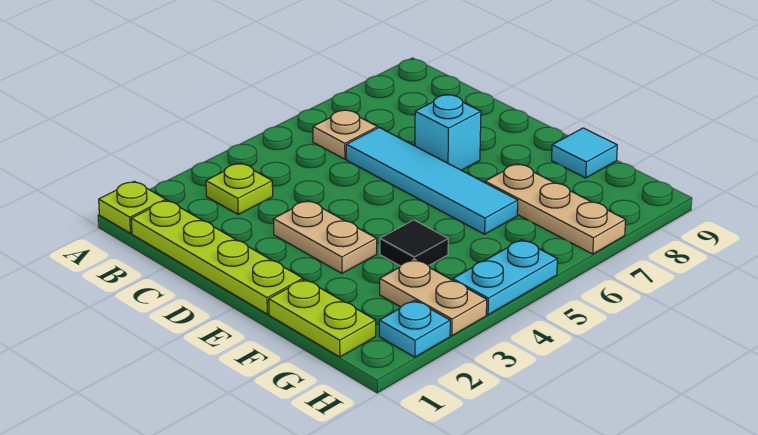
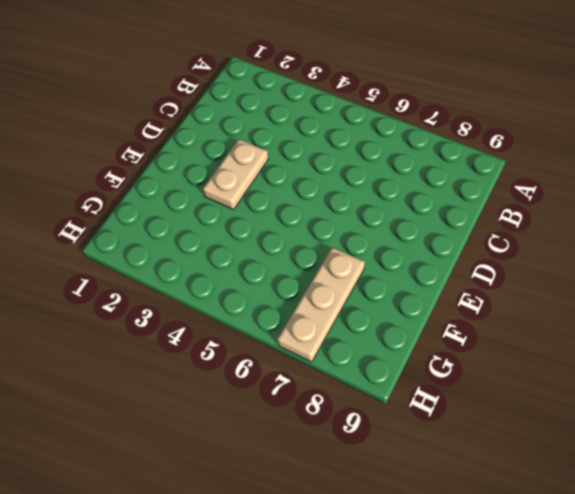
none -> lime 1x1 plate [99,181,166,233]
none -> lime 1x4 plate [131,200,303,314]
none -> lime 1x1 plate [206,163,273,214]

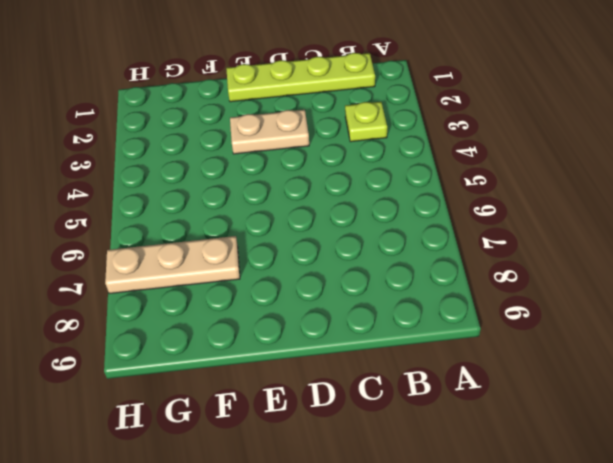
none -> lime 1x1 plate [99,181,166,233]
none -> tan 1x1 plate [313,110,378,159]
none -> cyan 1x4 tile [346,128,518,234]

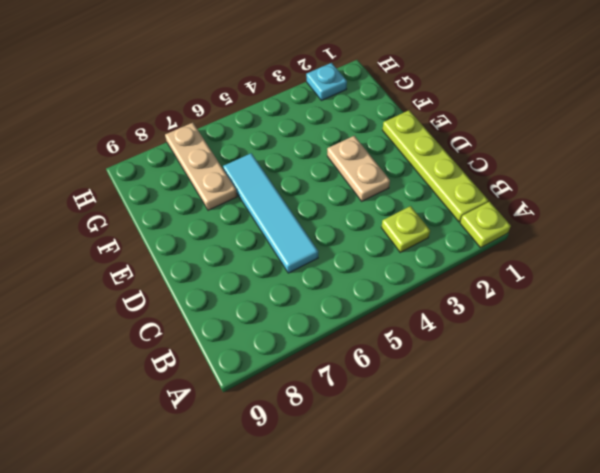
none -> tan 1x1 plate [313,110,378,159]
none -> cyan 1x1 brick [415,95,481,170]
none -> lime 1x2 plate [269,279,376,357]

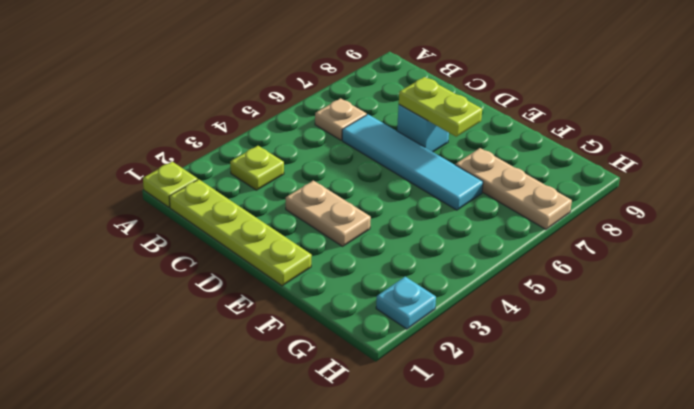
lime 1x2 plate [399,77,482,137] -> lime 1x2 plate moved to [269,279,376,357]
none -> black 1x1 tile [380,220,448,266]
none -> cyan 1x1 tile [552,128,617,178]
none -> tan 1x2 plate [380,259,487,336]

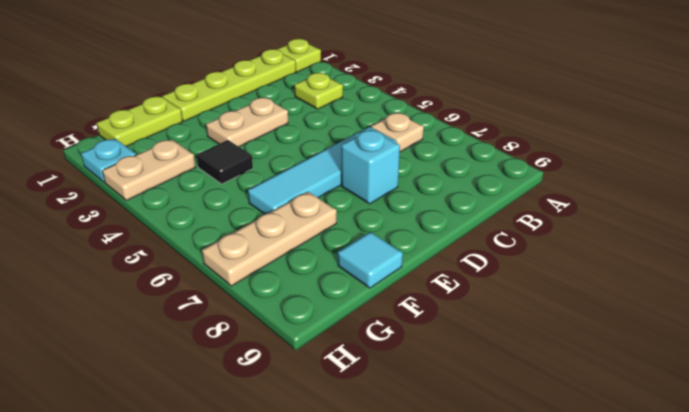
none -> cyan 1x2 plate [453,240,557,315]

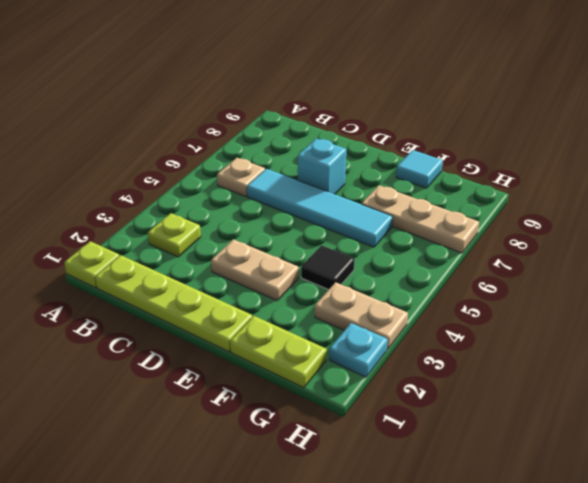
none -> cyan 1x2 plate [453,240,557,315]

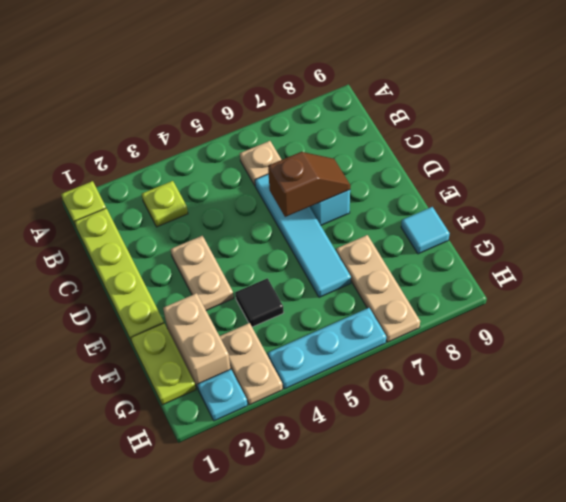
brown 1x2 slope [268,152,350,217] -> none
tan 1x2 brick [163,293,230,388] -> none
cyan 1x3 plate [268,308,386,389] -> cyan 1x2 plate [453,240,557,315]

